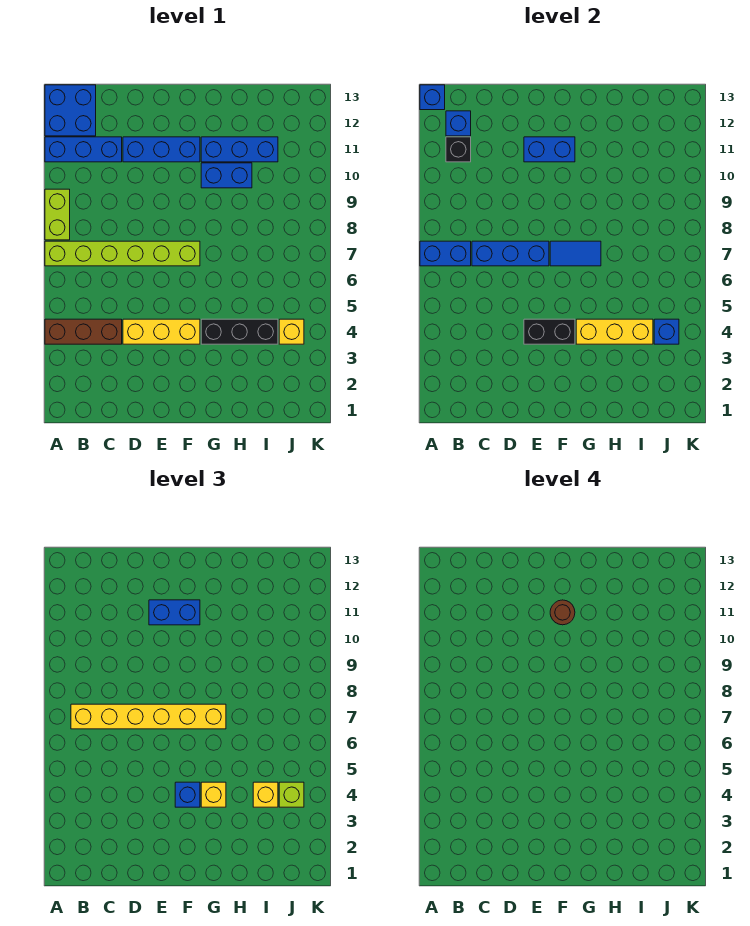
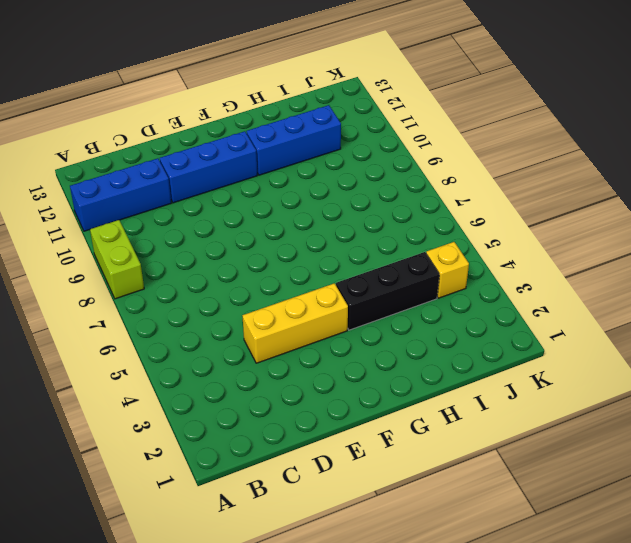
none -> brown 1x3 brick [45,319,122,344]
none -> lime 1x6 brick [45,241,200,266]
none -> blue 2x2 brick [45,85,96,136]

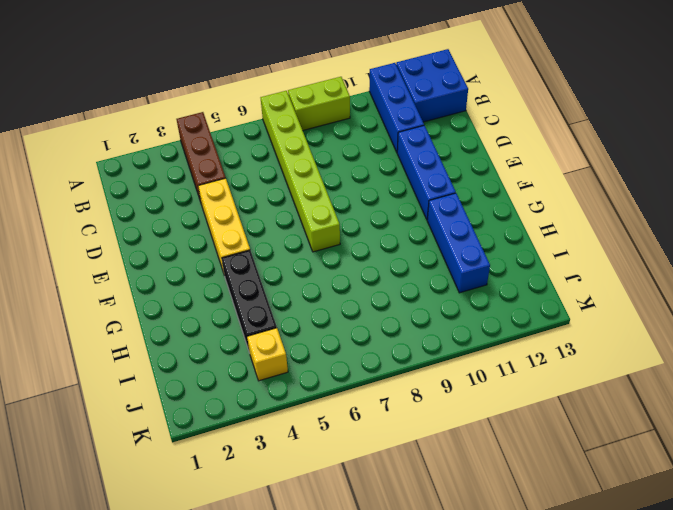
none -> blue 1x2 brick [201,163,252,188]
none -> blue 1x2 brick [420,241,471,266]
none -> blue 1x1 brick [420,85,445,110]

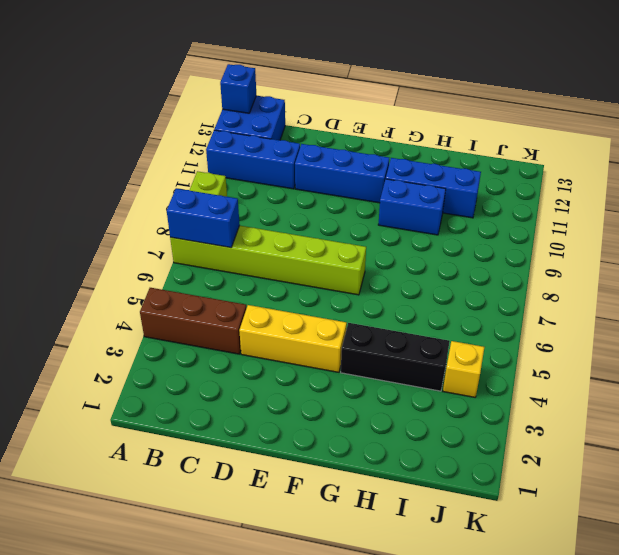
none -> black 1x1 brick [446,137,471,162]
none -> blue 1x1 brick [446,111,471,136]
none -> blue 1x3 brick [472,241,549,266]

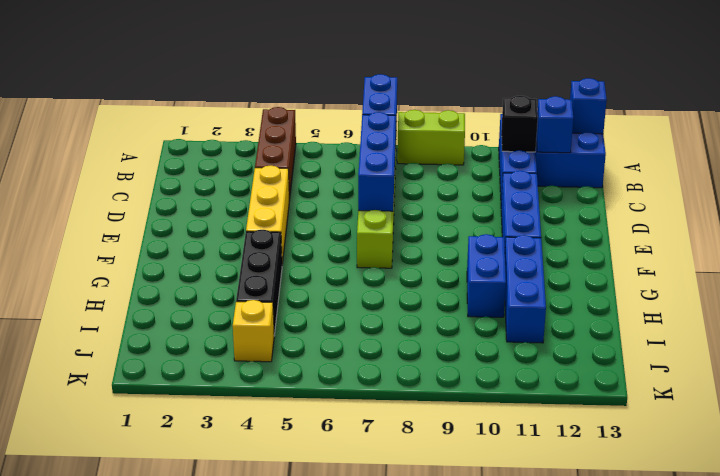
none -> black 1x2 brick [524,319,575,344]
none -> blue 1x2 brick [524,137,575,162]
none -> blue 1x2 tile [550,241,601,266]

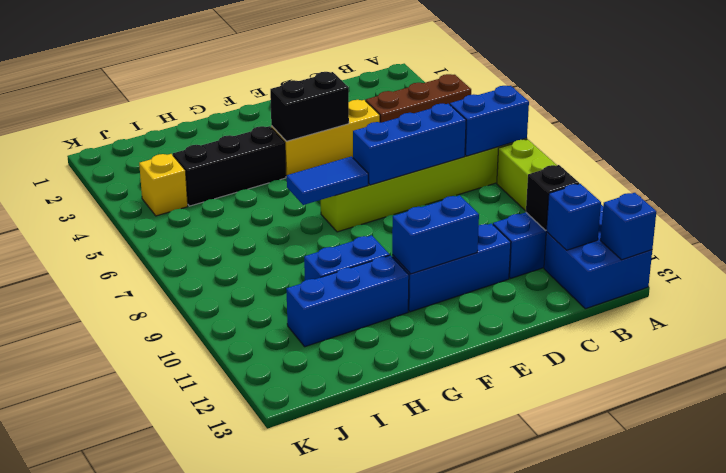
none -> yellow 1x3 brick [576,319,653,344]
none -> blue 1x1 brick [654,319,679,344]
none -> yellow 1x6 brick [71,704,226,729]

